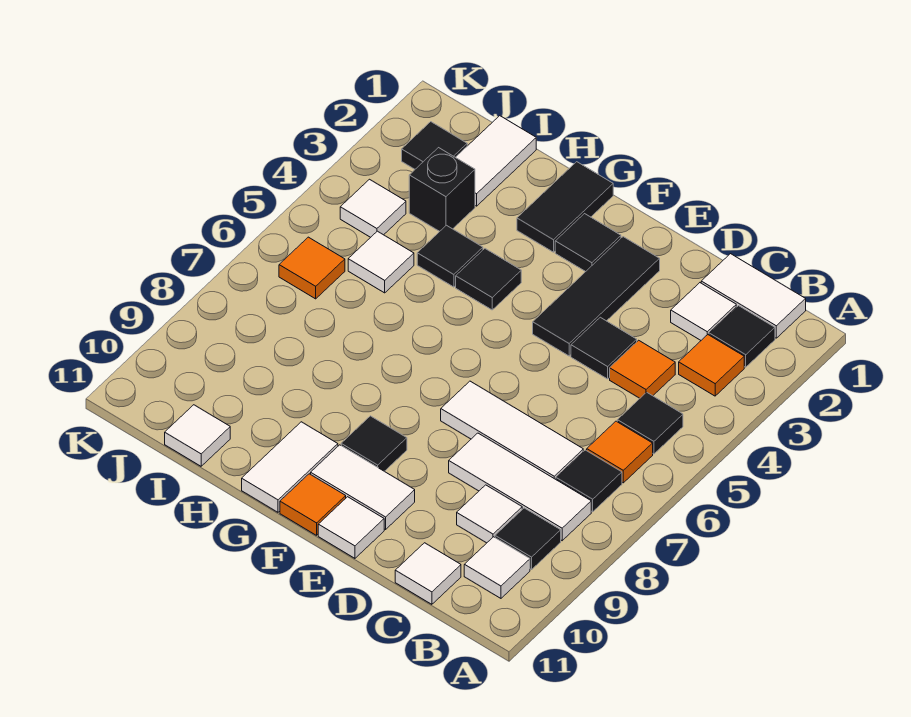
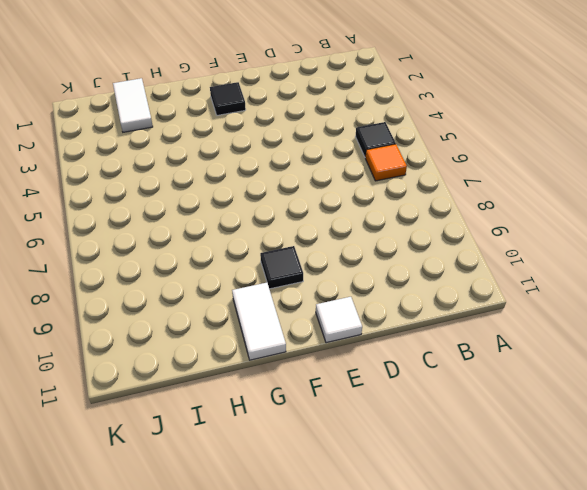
none -> white 1x2 tile [701,254,806,338]
none -> black 1x1 tile [709,306,775,367]
none -> orange 1x1 tile [679,335,744,396]
none -> black 1x1 tile [556,450,622,512]

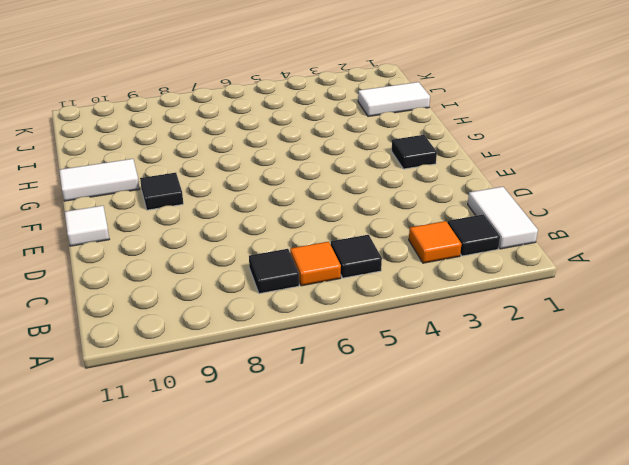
none -> white 1x3 tile [449,433,591,541]
none -> black 1x1 tile [495,508,561,570]
none -> white 1x1 tile [464,537,530,598]
none -> white 1x1 tile [671,283,736,340]

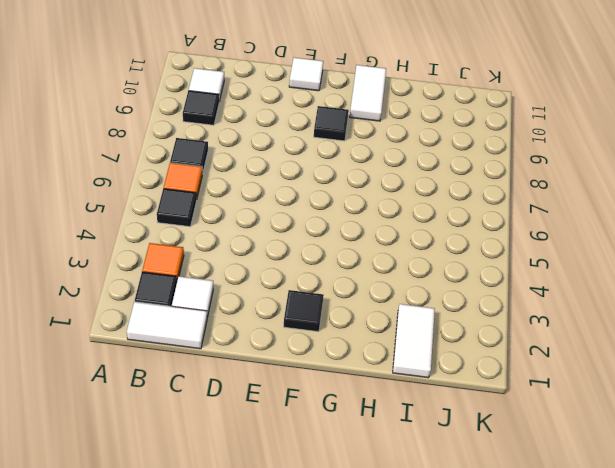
none -> white 1x3 tile [449,433,591,541]
none -> orange 1x1 tile [610,340,675,398]
none -> white 1x3 tile [441,381,583,479]
none -> white 1x1 tile [457,485,522,543]

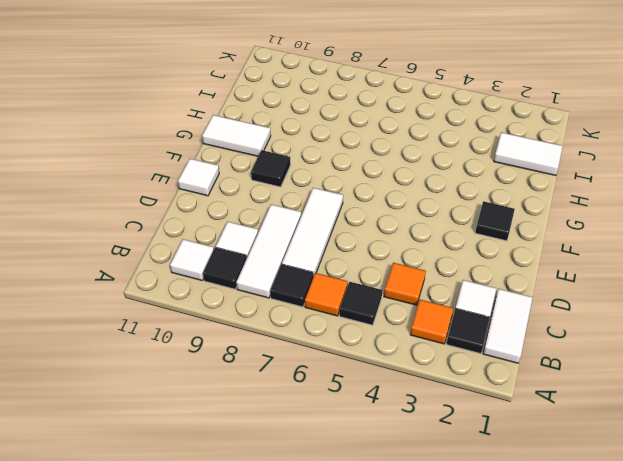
none -> white 1x1 tile [395,543,461,604]
none -> black 1x1 tile [571,317,637,379]
none -> black 1x3 tile [533,237,660,356]
none -> white 1x2 tile [311,445,415,529]

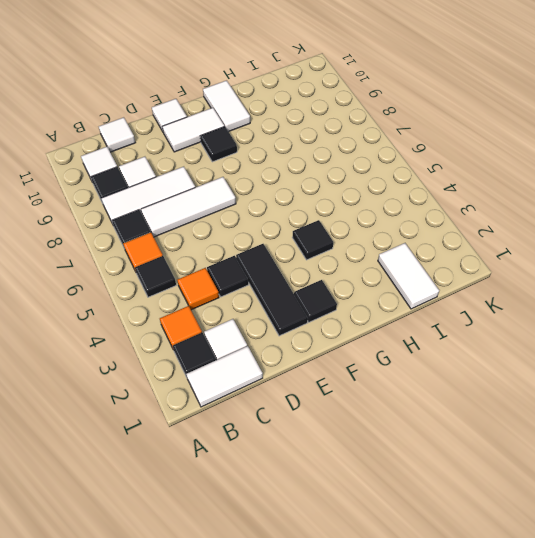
none -> orange 1x1 tile [280,474,346,535]
none -> black 1x2 tile [517,162,613,252]
none -> black 1x1 tile [417,225,483,287]
none -> black 1x1 brick [409,148,475,231]

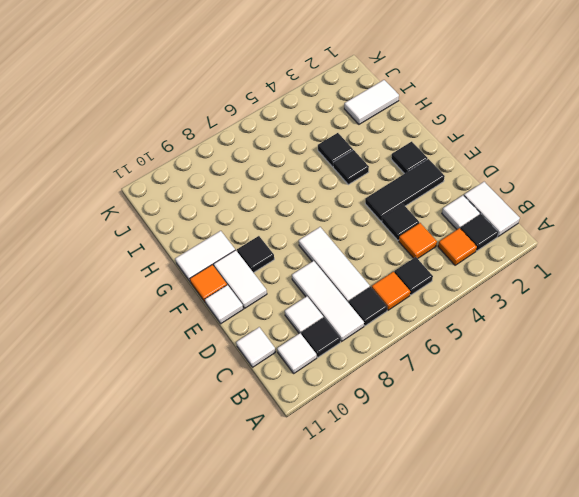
none -> black 1x2 tile [517,162,613,252]
none -> black 1x1 brick [409,148,475,231]
none -> white 1x1 tile [348,231,414,293]
none -> white 1x1 tile [165,405,230,466]

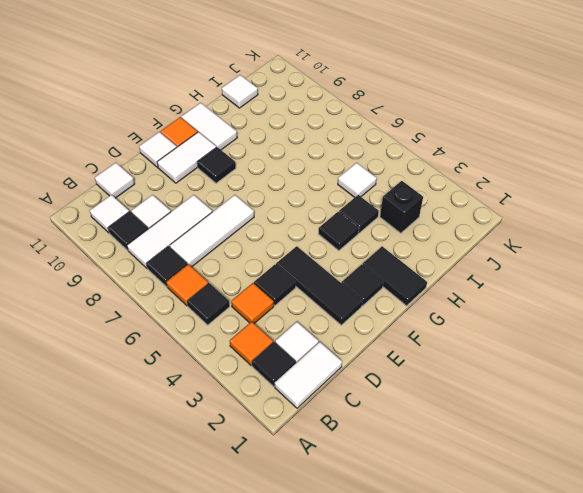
none -> white 1x2 tile [456,116,536,206]
none -> black 1x1 tile [402,122,467,169]
none -> white 1x1 tile [340,179,406,237]
none -> orange 1x1 tile [279,237,345,299]

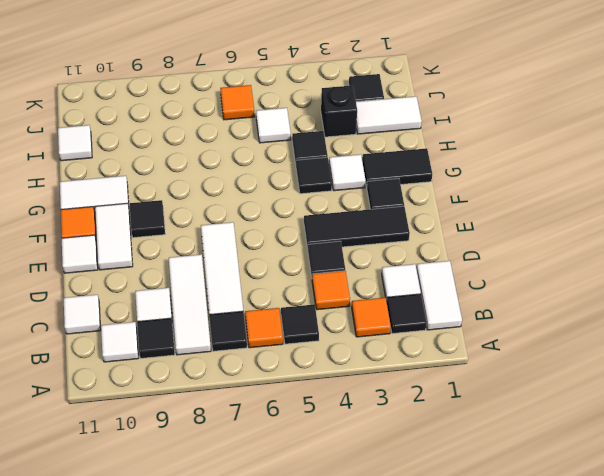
white 1x1 tile [329,154,366,191] -> white 1x1 tile moved to [340,179,406,237]

